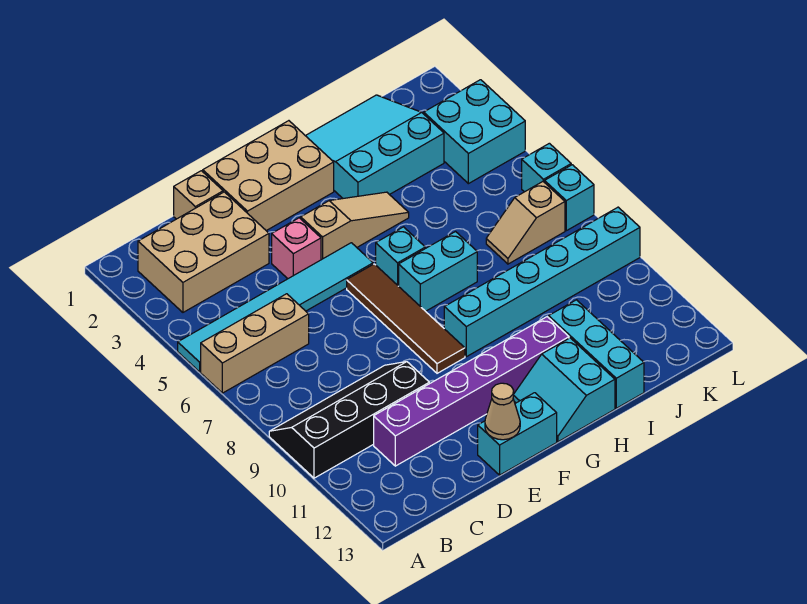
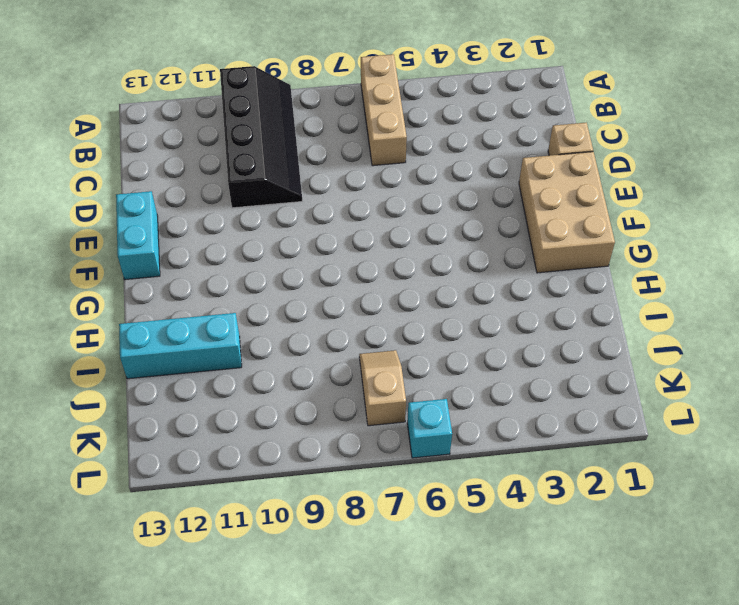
none -> cyan 1x6 tile [178,243,373,372]
none -> tan 2x3 brick [138,192,269,312]
none -> purple 1x6 brick [374,317,569,466]

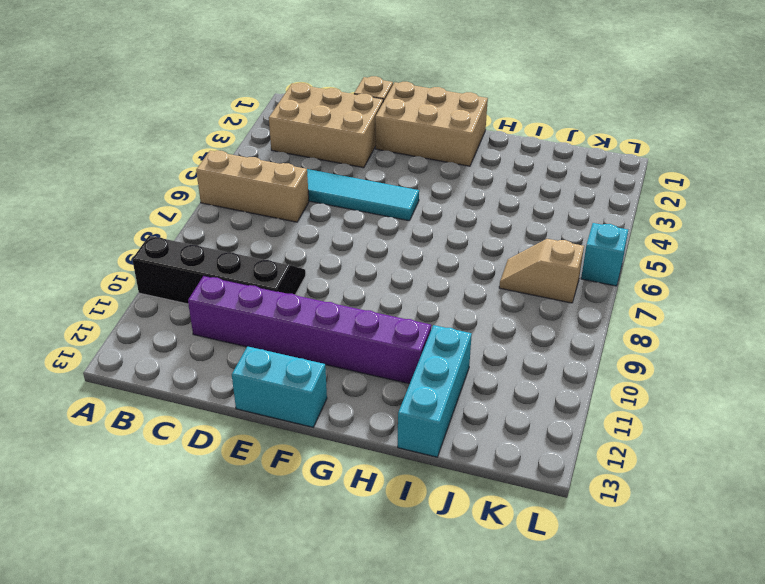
none -> pink 1x1 brick [272,218,321,279]
none -> tan 1x3 slope [301,192,409,260]
none -> brown 1x4 tile [347,264,465,373]

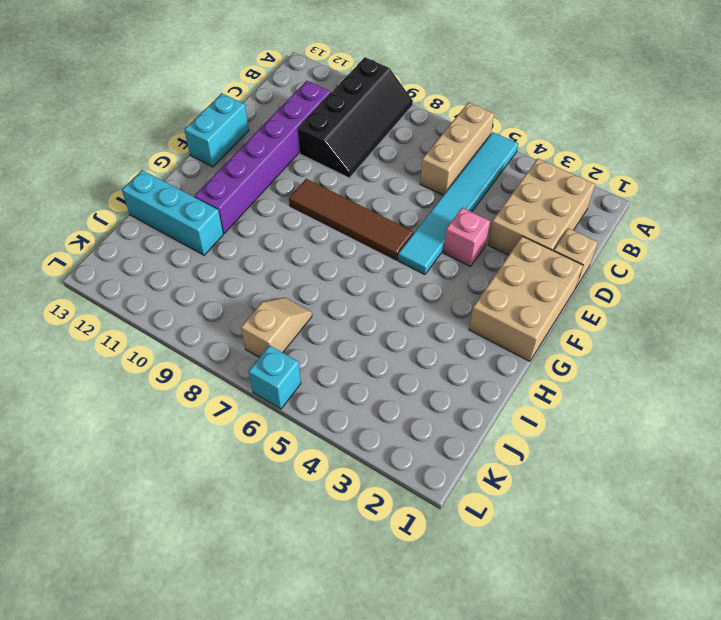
none -> tan 1x3 slope [301,192,409,260]
none -> cyan 1x1 brick [376,227,425,286]
none -> cyan 1x2 brick [399,232,477,311]

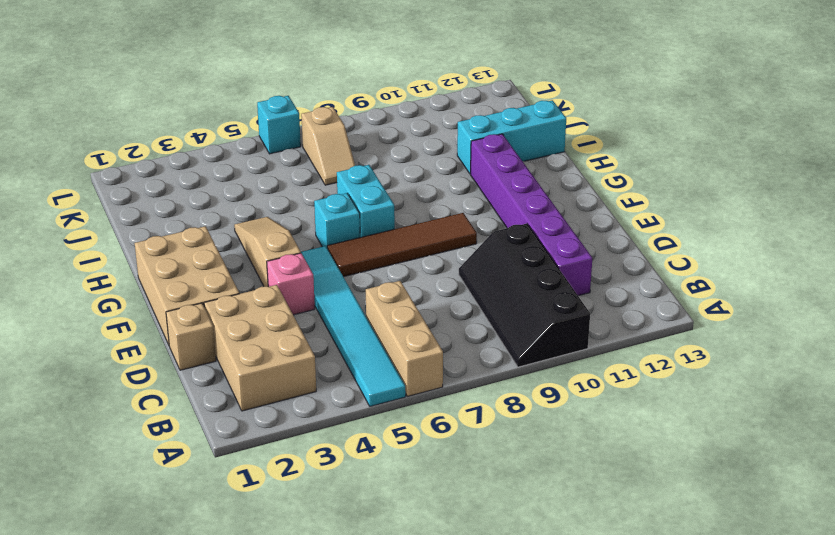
none -> cyan 1x2 brick [478,393,557,475]
none -> cyan 1x6 brick [444,207,640,357]
none -> cyan 2x2 slope [513,338,615,442]

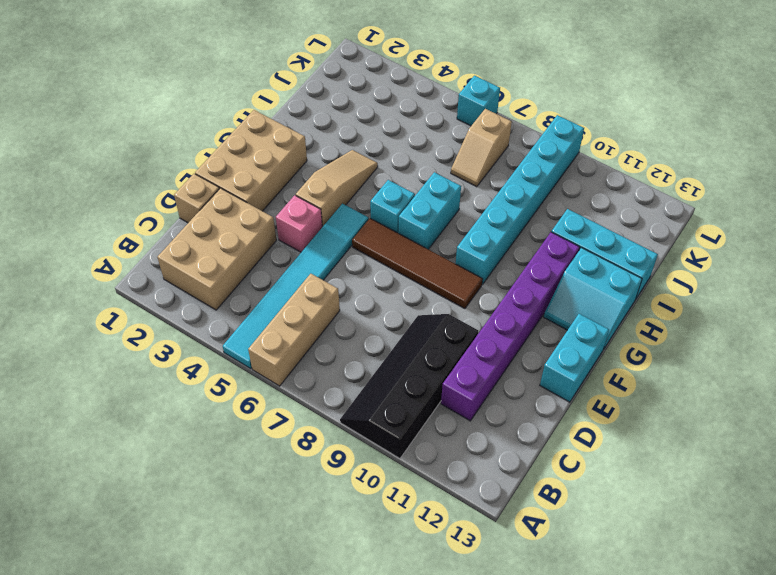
none -> cyan 3x3 slope [306,95,444,198]
none -> cyan 2x2 brick [424,80,525,184]
none -> cyan 1x1 brick [545,165,594,231]

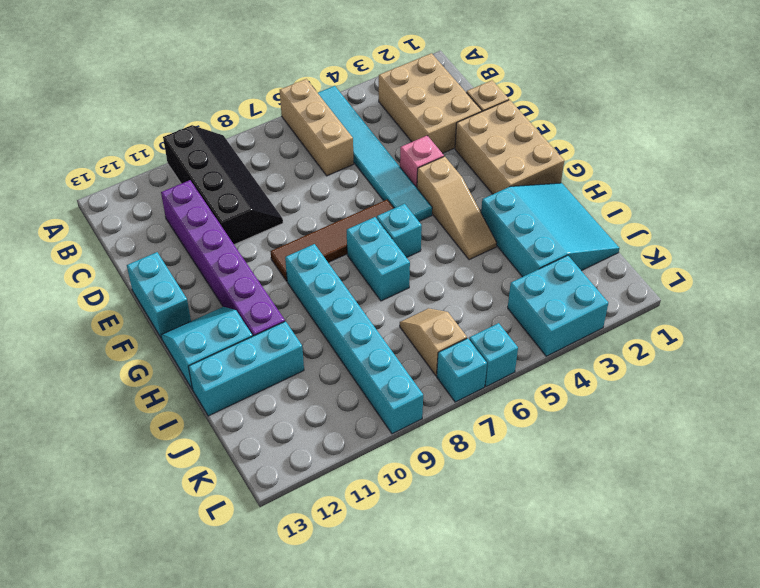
none -> tan 1x1 cone [485,383,520,440]

